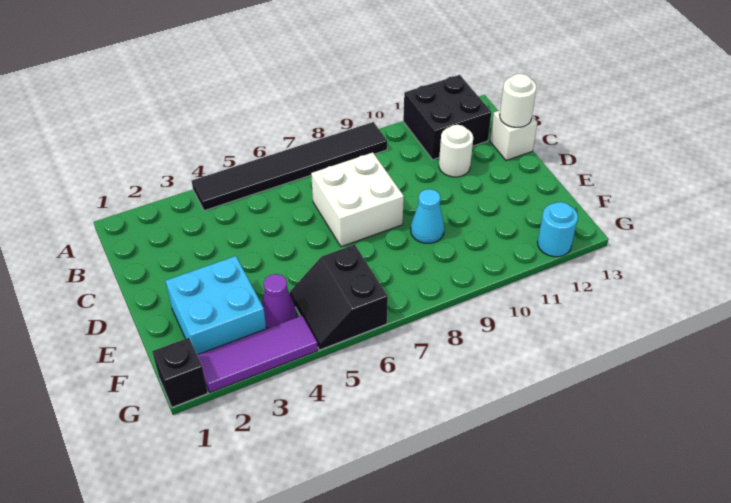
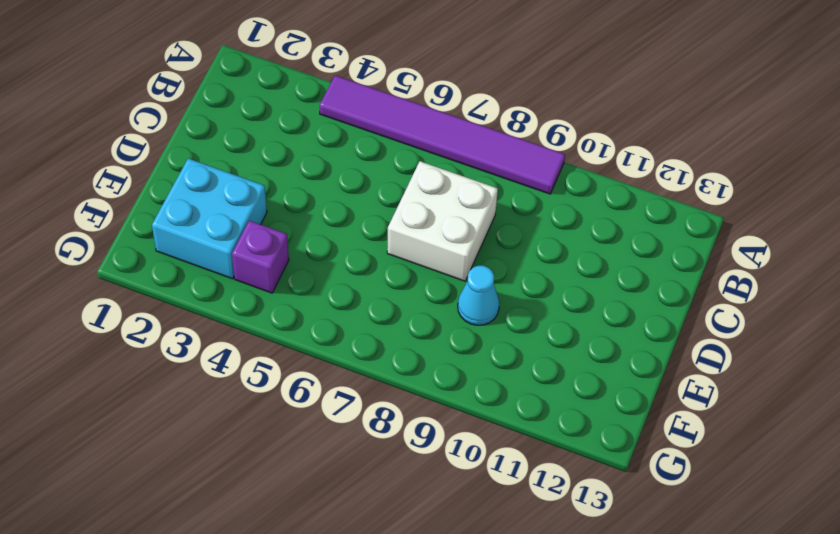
purple 1x6 tile [319,75,565,194] -> black 1x6 tile [192,122,387,211]
purple 1x1 brick [232,221,289,293] -> purple 1x1 cone [262,274,297,328]
none -> black 2x2 brick [403,75,491,160]
none -> white 1x1 round brick [439,125,473,177]
none -> white 1x1 brick [490,110,537,161]

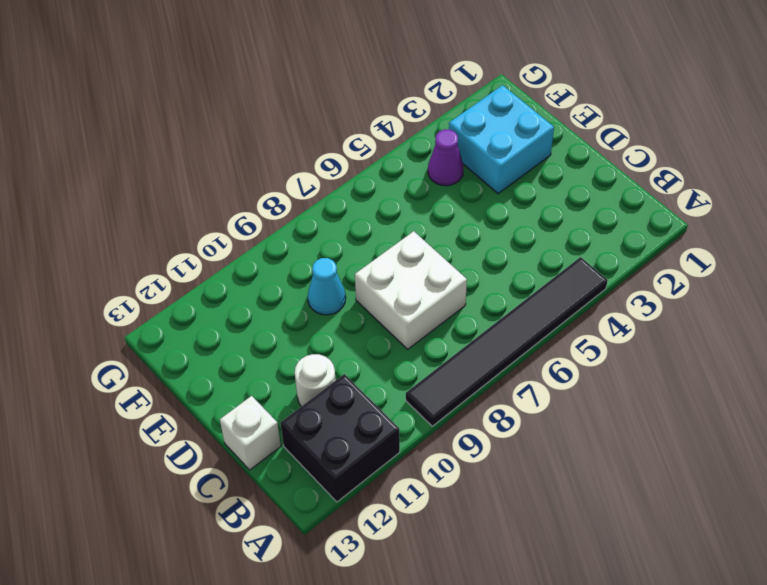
none -> black 2x2 slope [290,245,388,350]
none -> black 1x1 brick [152,338,208,407]
none -> purple 1x3 tile [197,316,318,393]

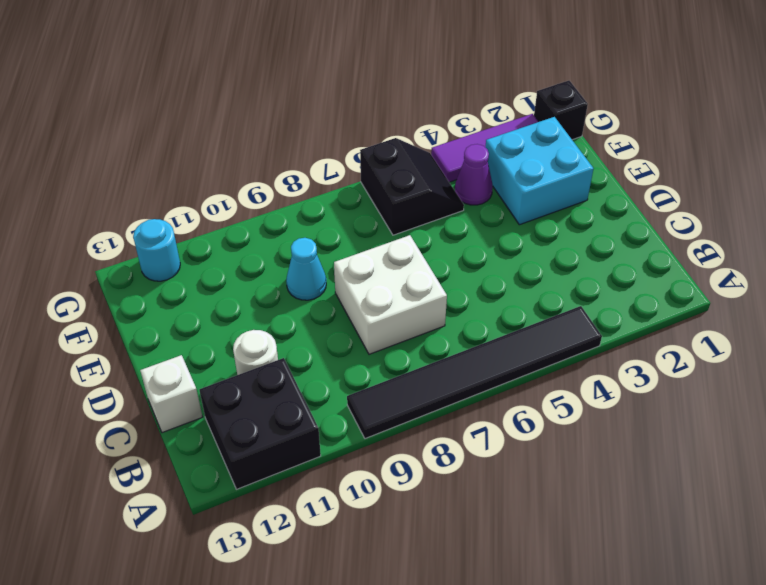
none -> white 1x1 round brick [500,74,537,127]

